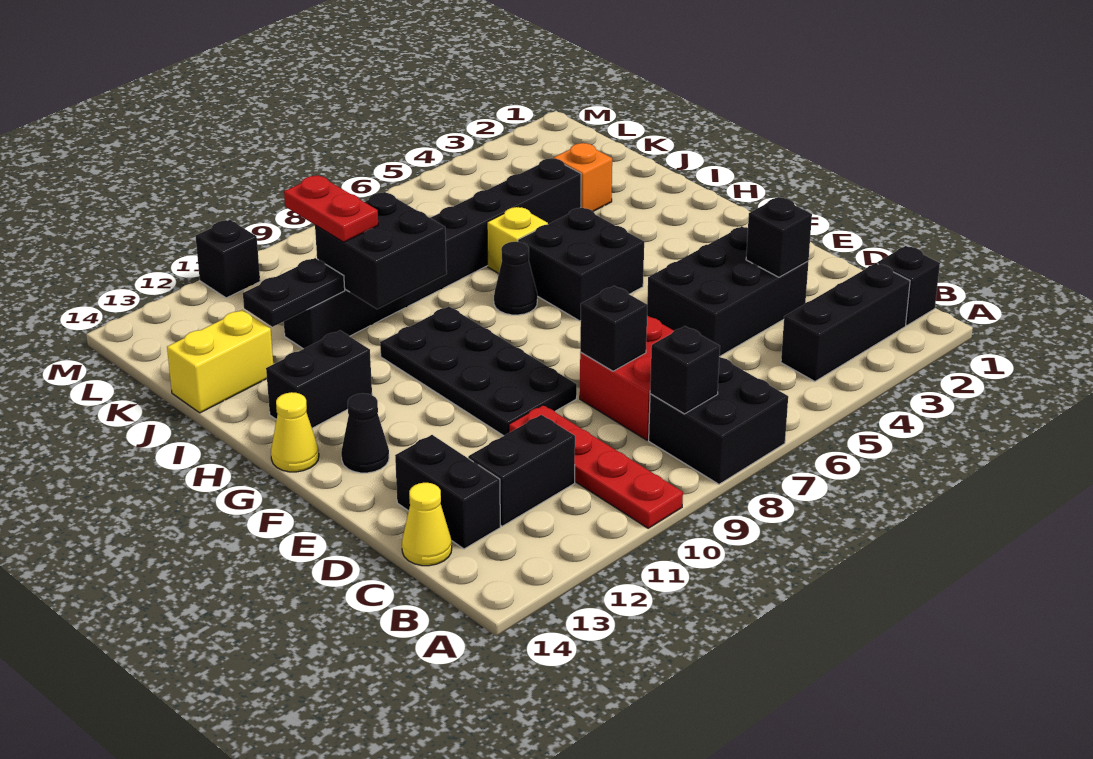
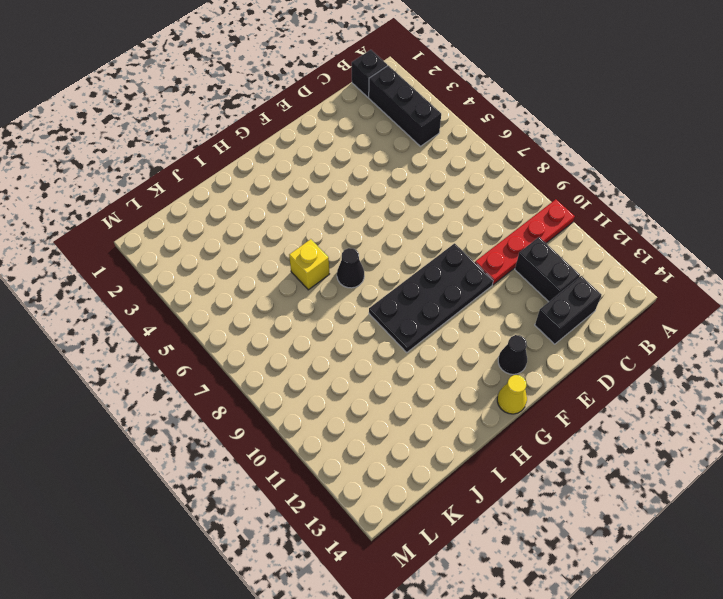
none -> black 2x2 brick [649,357,788,484]
none -> red 2x2 brick [580,316,674,440]
none -> yellow 1x1 cone [402,483,452,566]

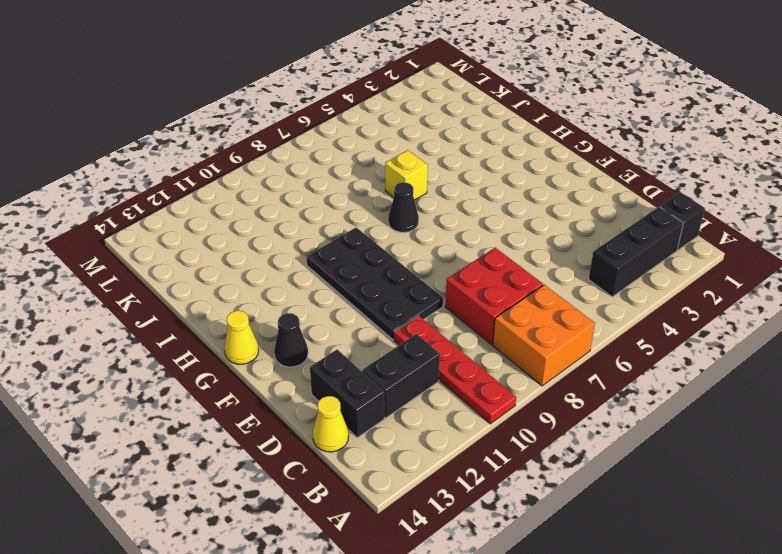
orange 2x2 brick [493,285,595,386] -> black 2x2 brick [649,357,788,484]
none -> black 2x3 brick [647,226,809,357]
none -> black 2x2 brick [518,207,644,321]
none -> black 1x2 brick [266,331,372,428]

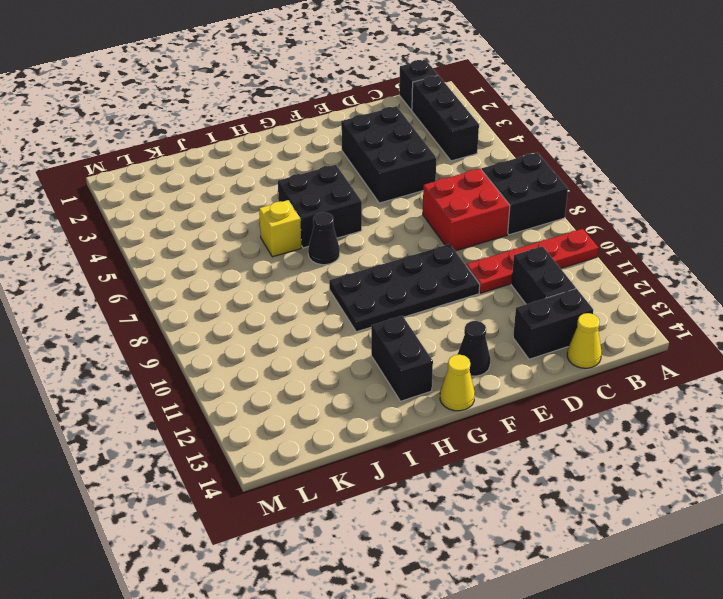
none -> orange 1x1 brick [554,143,612,211]
none -> black 1x8 brick [284,158,581,349]
none -> yellow 1x2 brick [167,310,273,413]

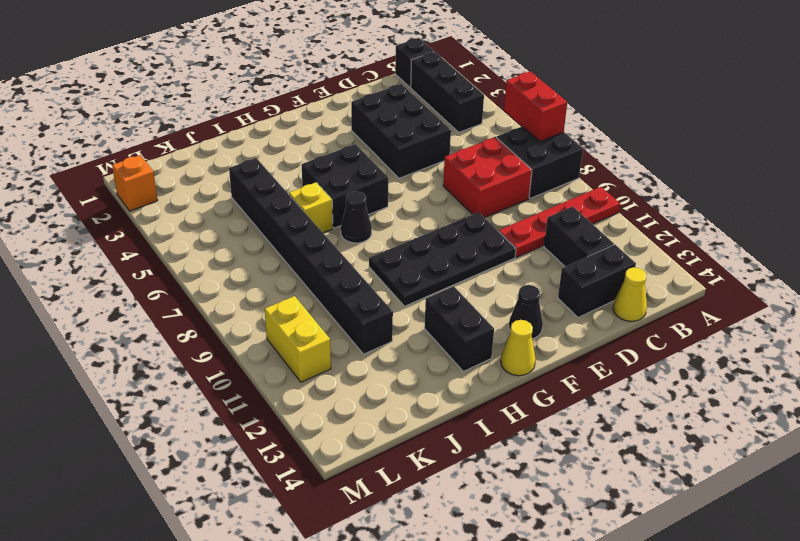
red 1x2 brick [504,71,567,141] -> none
yellow 1x2 brick [265,296,331,382] -> yellow 1x2 brick moved to [167,310,273,413]
orange 1x1 brick [112,155,158,211] -> orange 1x1 brick moved to [554,143,612,211]
none -> black 1x1 brick [195,220,260,298]
none -> black 1x1 brick [650,326,720,414]
none -> black 1x1 brick [746,197,812,277]

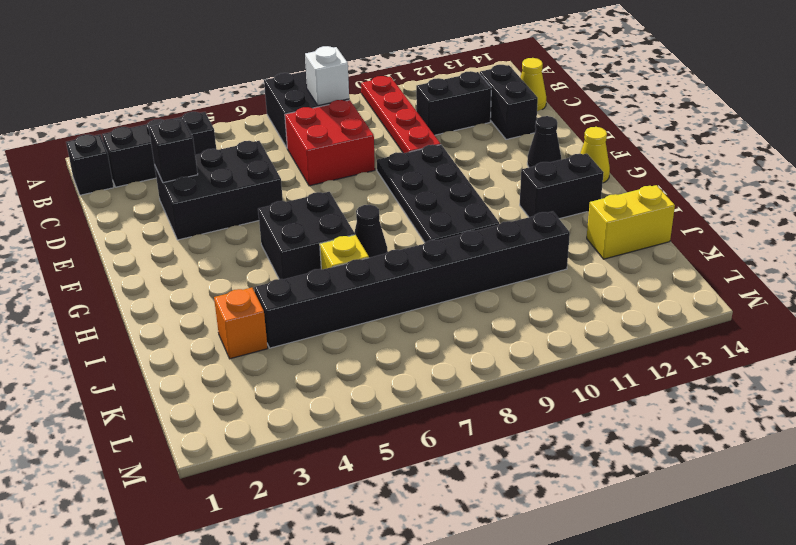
white 1x1 brick [305,46,349,106] -> black 1x1 brick [650,326,720,414]
none -> black 1x1 brick [195,220,260,298]
none -> black 1x1 brick [580,286,647,371]
none -> black 2x2 brick [315,192,447,309]

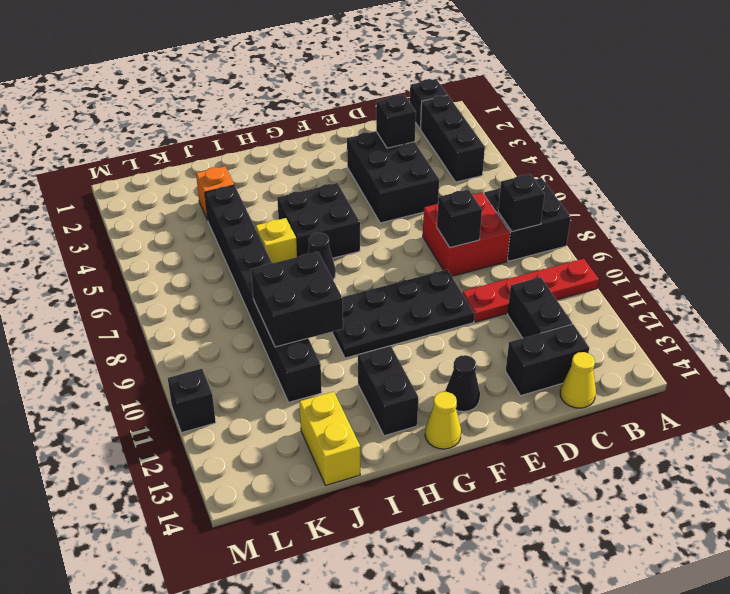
none -> black 1x2 plate [243,258,345,327]
none -> red 1x2 plate [284,175,378,242]

